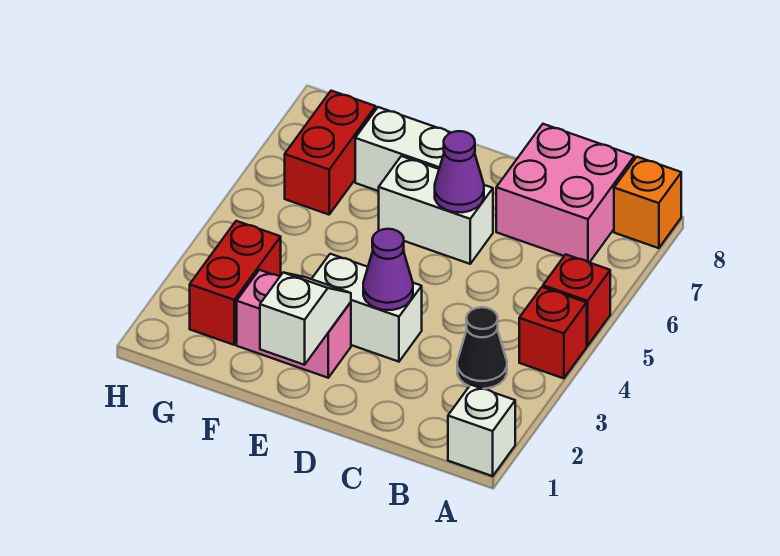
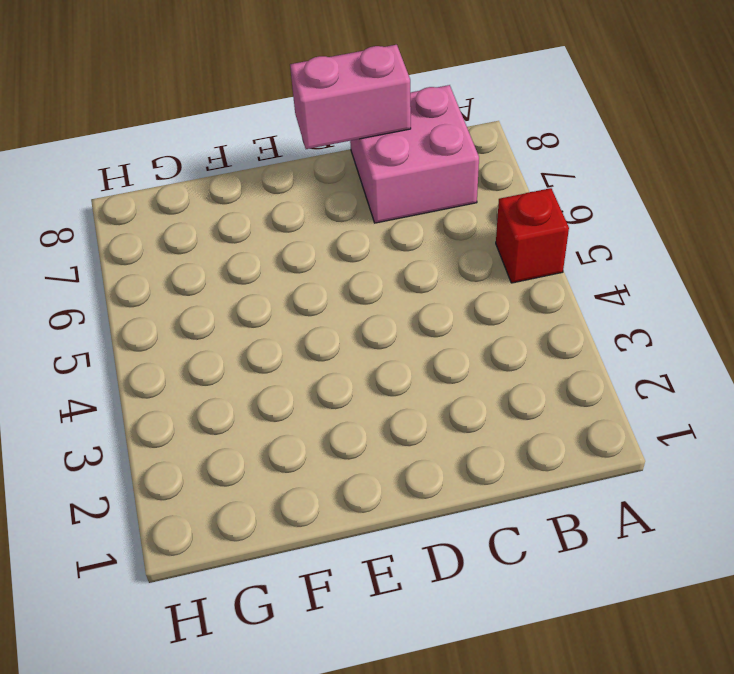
pink 1x2 brick [290,45,411,149] -> pink 1x2 brick moved to [237,270,351,378]
none -> white 1x1 brick [448,385,515,476]
none -> red 1x1 brick [519,287,587,378]
none -> orange 1x1 brick [614,157,681,248]

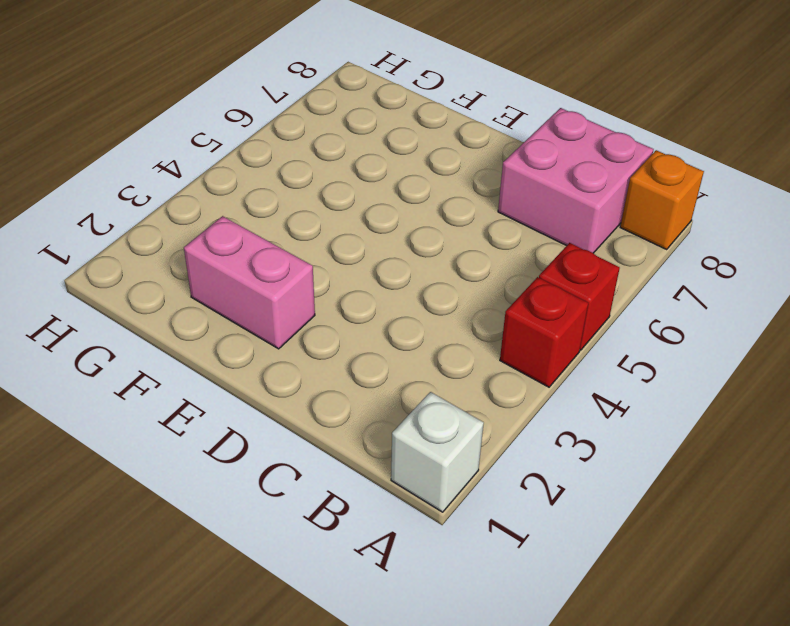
none -> black 1x1 cone [457,307,507,389]
none -> white 1x2 brick [312,254,422,362]
none -> white 1x2 brick [379,156,493,264]

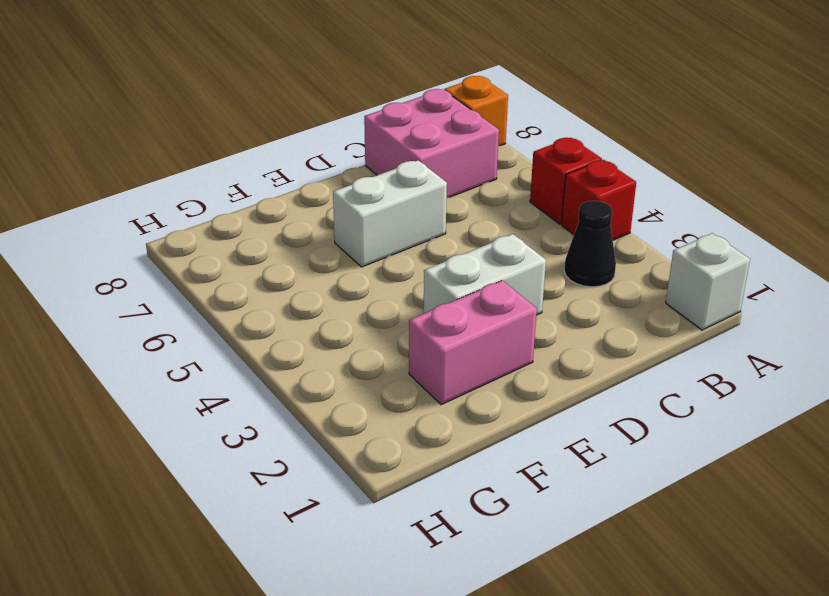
none -> white 1x2 brick [355,107,451,191]
none -> red 1x2 brick [190,221,281,345]
none -> red 1x2 brick [285,91,376,215]

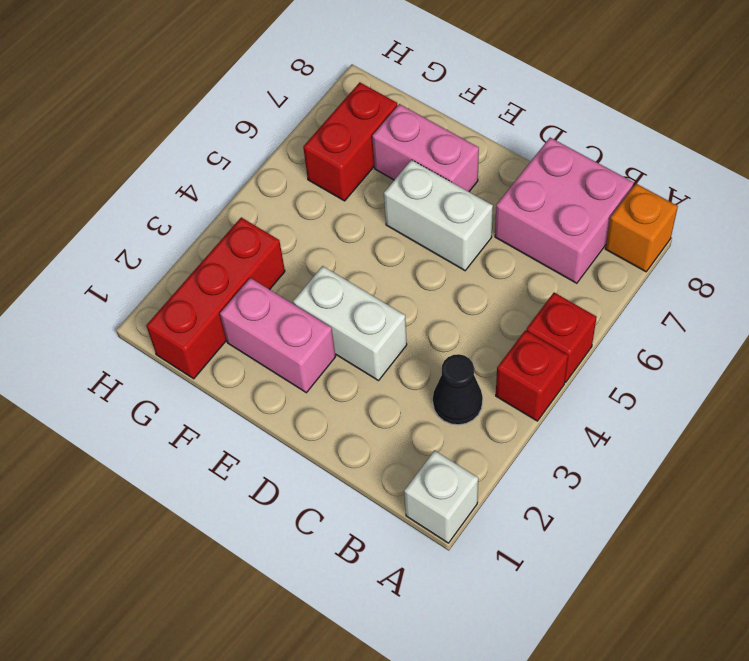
pink 1x2 brick [372,104,479,192] -> white 1x2 brick [355,107,451,191]
red 1x3 brick [146,217,285,379] -> red 1x2 brick [190,221,281,345]
none -> purple 1x1 cone [363,229,413,310]
none -> purple 1x1 cone [435,131,484,212]
none -> white 1x2 slope [260,273,351,365]

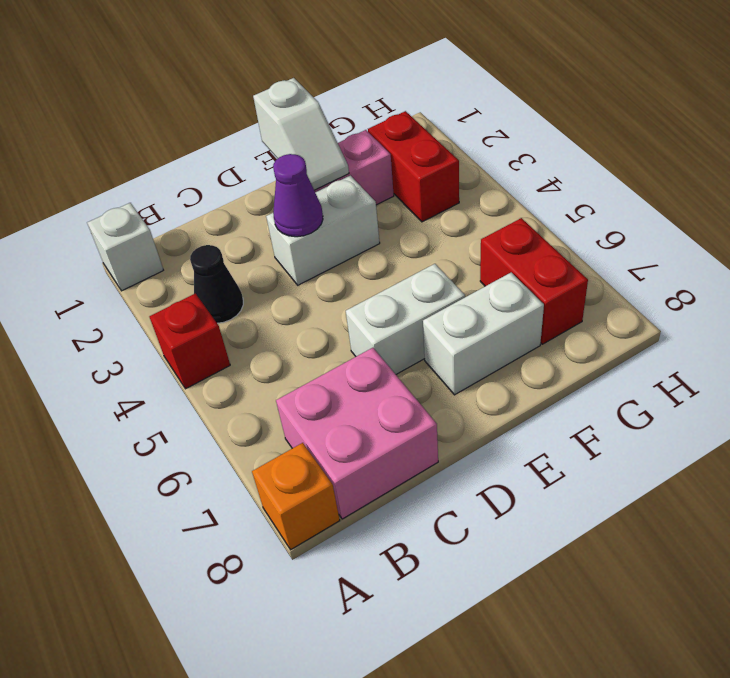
none -> red 1x1 brick [543,254,610,346]
none -> purple 1x1 cone [435,131,484,212]

